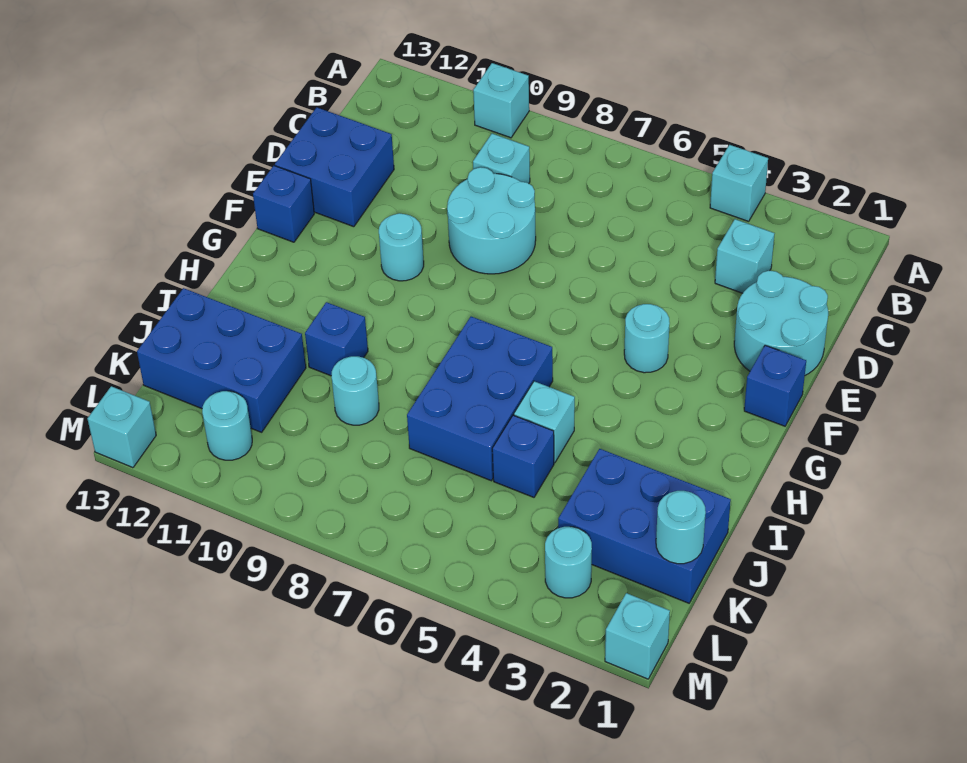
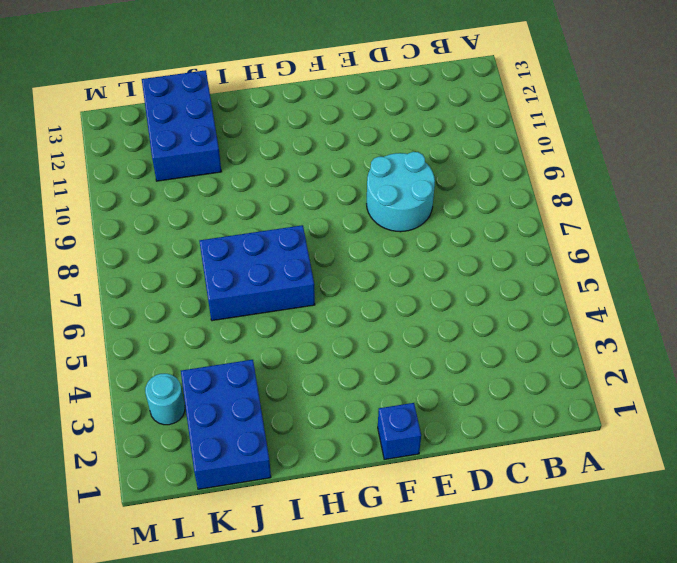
none -> cyan 1x1 brick [710,145,768,221]
none -> cyan 1x1 brick [473,63,529,138]
none -> cyan 1x1 brick [715,219,775,293]

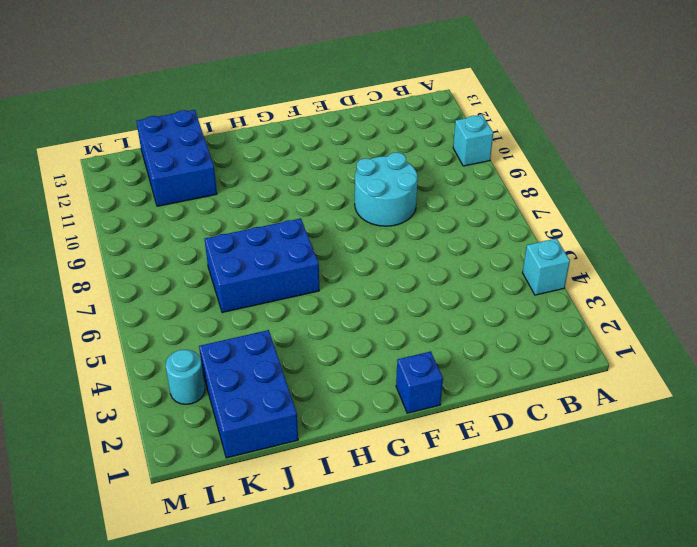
none -> cyan 1x1 brick [715,219,775,293]
none -> cyan 1x1 brick [473,134,530,183]
none -> cyan 2x2 round brick [734,271,828,375]

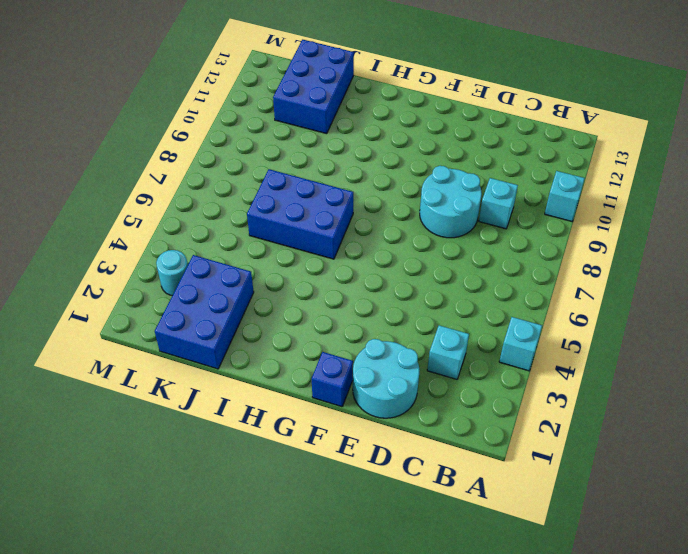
none -> blue 2x2 brick [275,107,394,227]
none -> cyan 1x1 round brick [624,304,670,373]
none -> cyan 1x1 round brick [379,213,424,281]

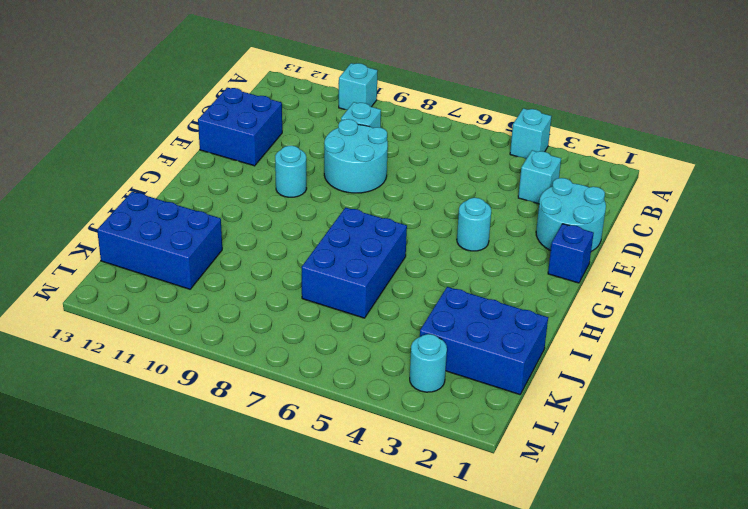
none -> blue 1x1 brick [253,166,314,242]
none -> cyan 1x1 brick [514,381,575,463]
none -> blue 1x1 brick [305,302,368,376]

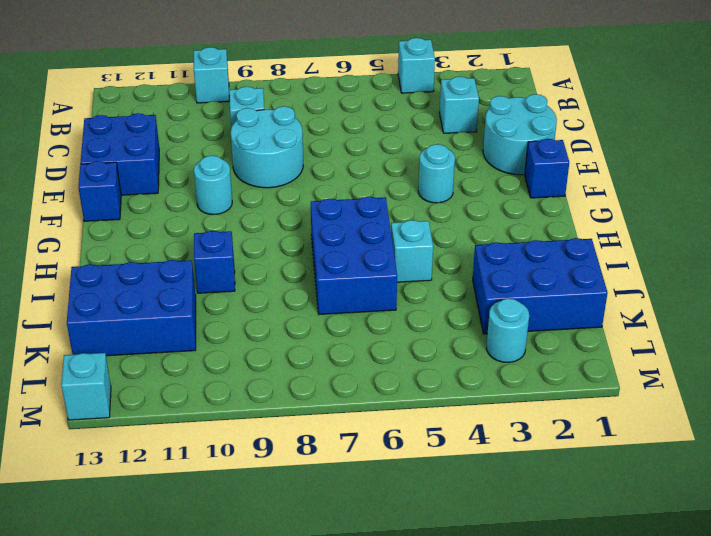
none -> blue 1x1 brick [492,415,554,497]
none -> cyan 1x1 round brick [331,356,379,425]
none -> cyan 1x1 round brick [202,391,252,460]

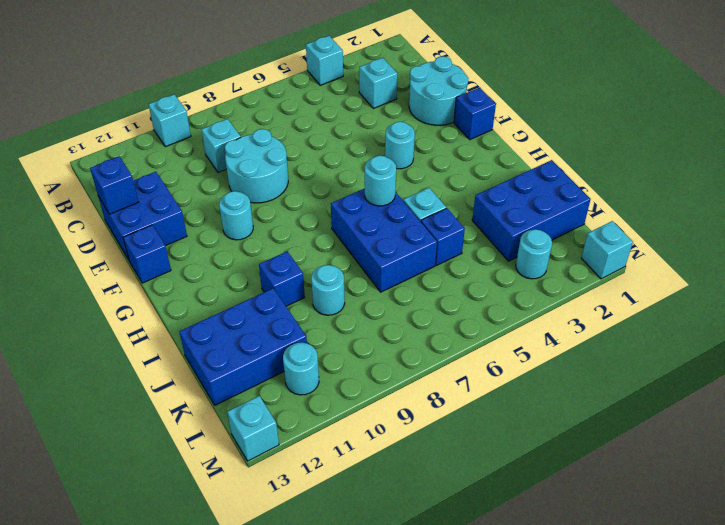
blue 1x1 brick [90,156,138,214] -> none
cyan 1x1 round brick [365,156,396,206] -> cyan 1x1 round brick moved to [656,491,706,564]

